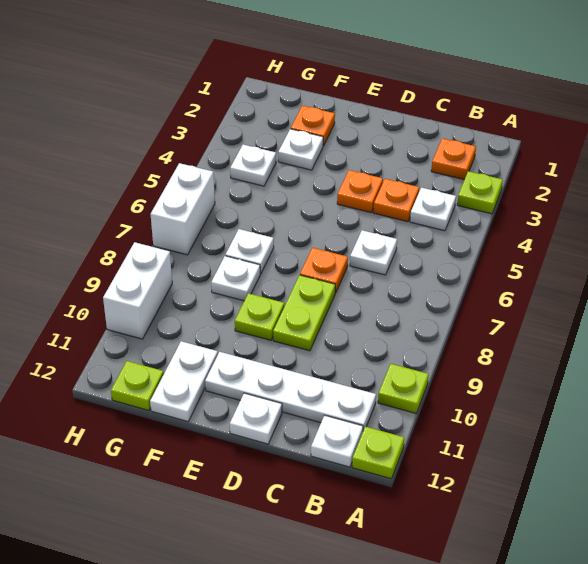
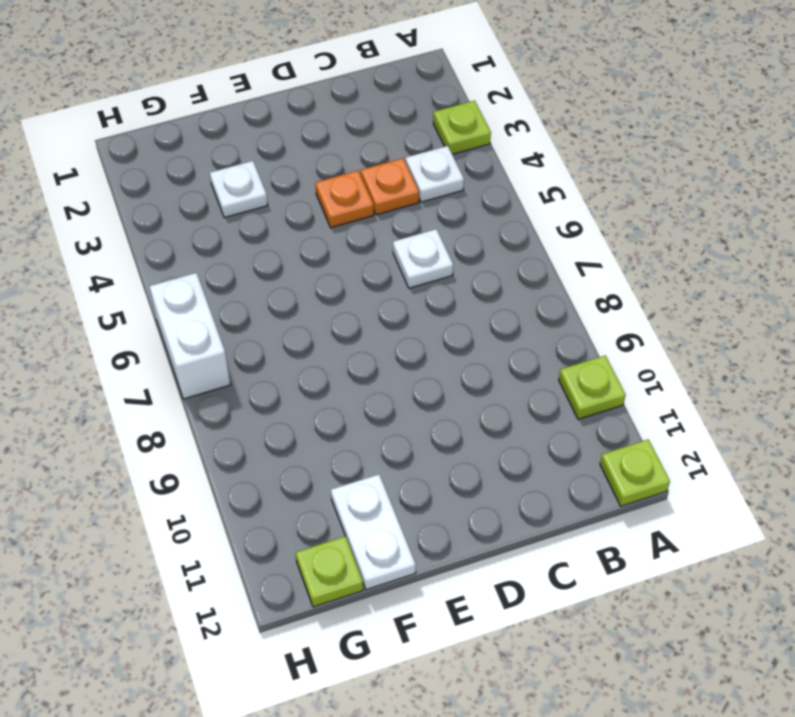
none -> orange 1x1 plate [431,138,476,180]
none -> white 1x4 plate [205,352,376,430]
none -> white 1x1 plate [311,415,363,467]

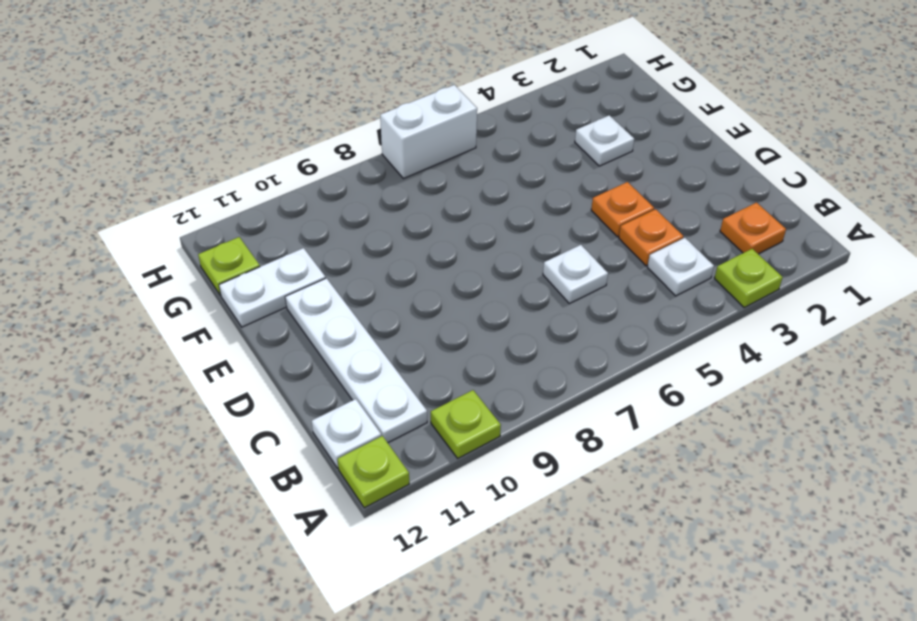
none -> orange 1x1 plate [300,248,348,293]
none -> lime 1x2 plate [273,275,335,351]
none -> white 1x1 plate [230,393,282,444]

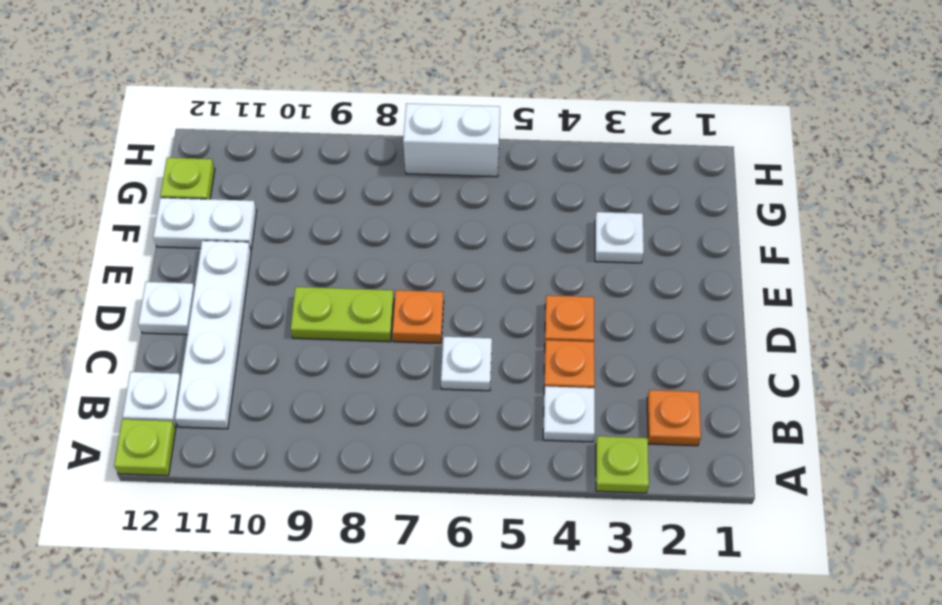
none -> lime 1x1 plate [378,364,429,413]
none -> lime 1x1 plate [235,293,284,340]
none -> orange 1x1 plate [291,106,335,146]

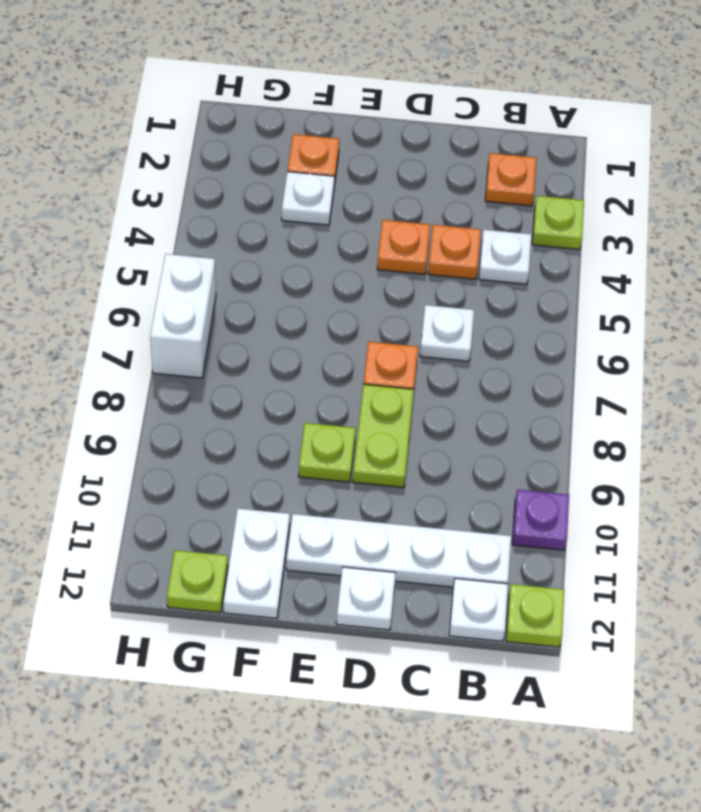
purple 1x1 plate [512,490,569,550] -> lime 1x1 plate [378,364,429,413]
none -> white 1x1 plate [226,229,274,274]
none -> white 1x1 plate [211,256,260,301]
none -> white 1x1 plate [230,145,276,186]

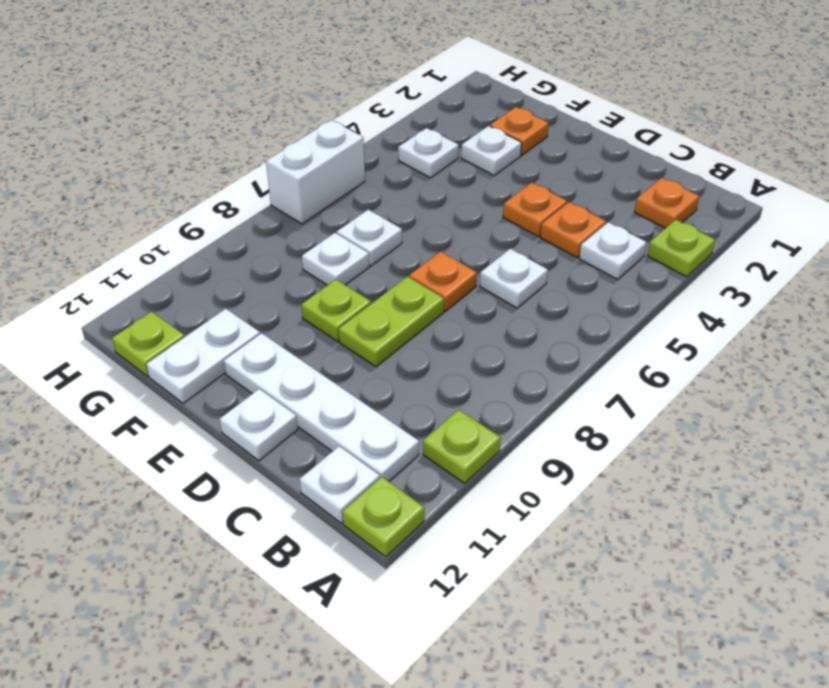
none -> white 1x2 brick [103,242,172,339]

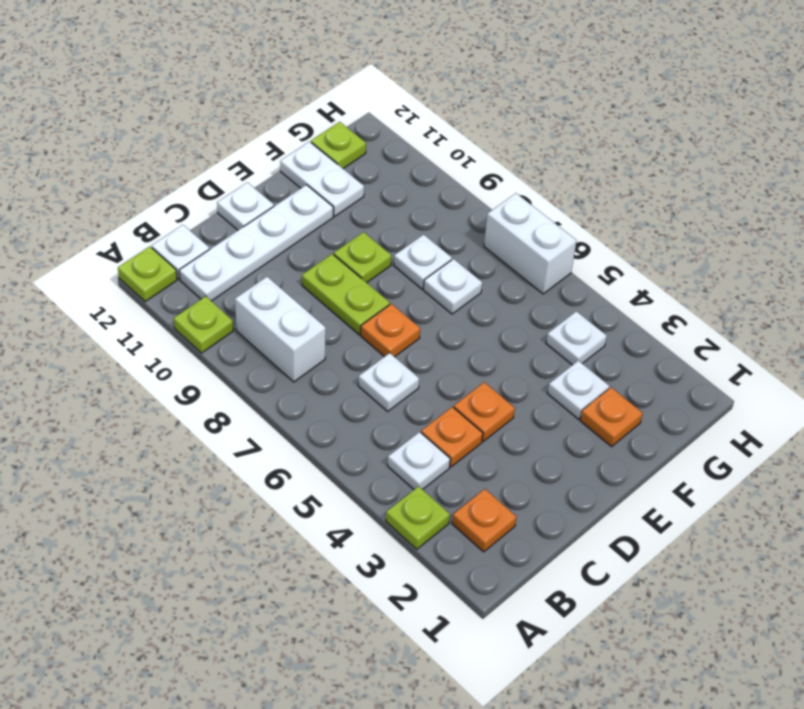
white 1x2 brick [235,277,326,382] -> white 1x2 brick moved to [103,242,172,339]

